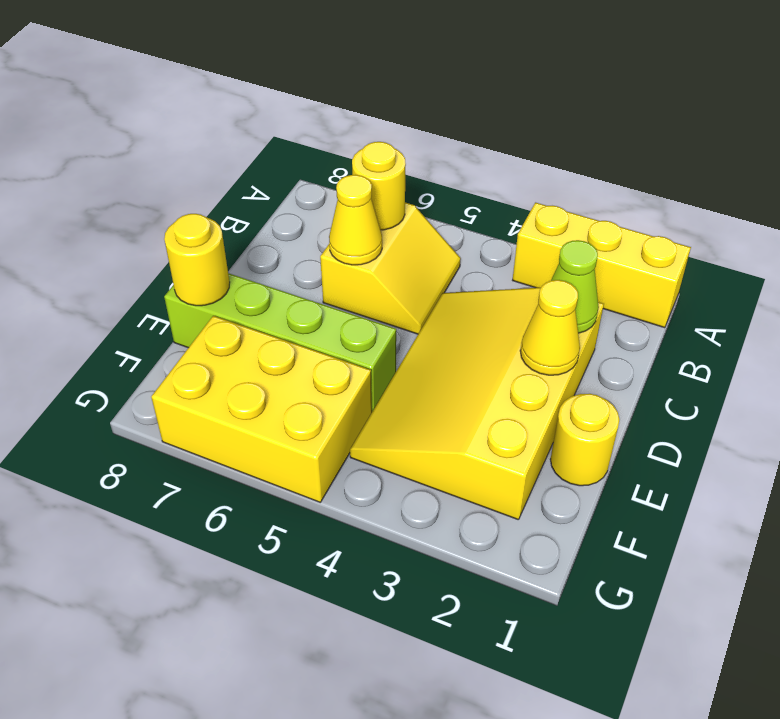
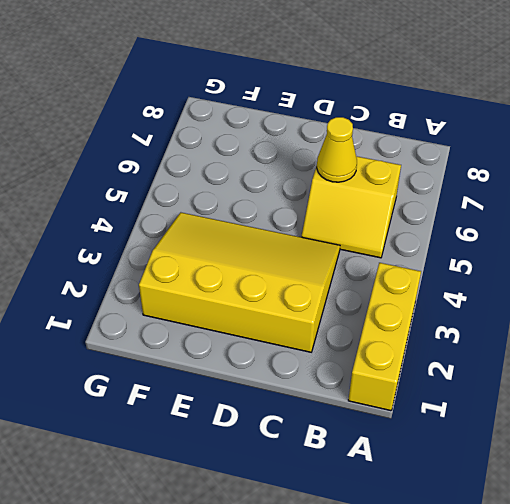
none -> yellow 1x1 round brick [550,394,620,486]
none -> lime 1x4 brick [164,273,396,411]

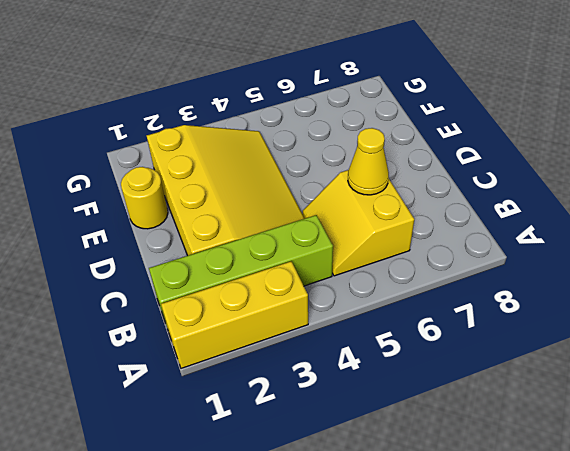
lime 1x4 brick [149,215,333,326] -> lime 1x4 brick moved to [164,273,396,411]
none -> yellow 2x3 brick [151,316,372,502]
none -> yellow 1x1 round brick [352,142,406,230]

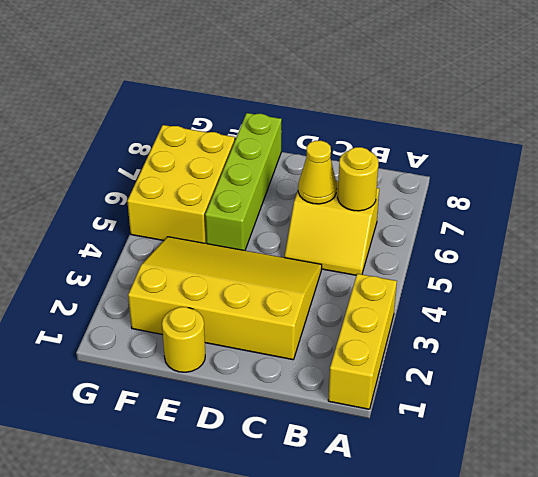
none -> lime 1x1 cone [551,240,599,333]
none -> yellow 1x1 cone [520,280,580,375]

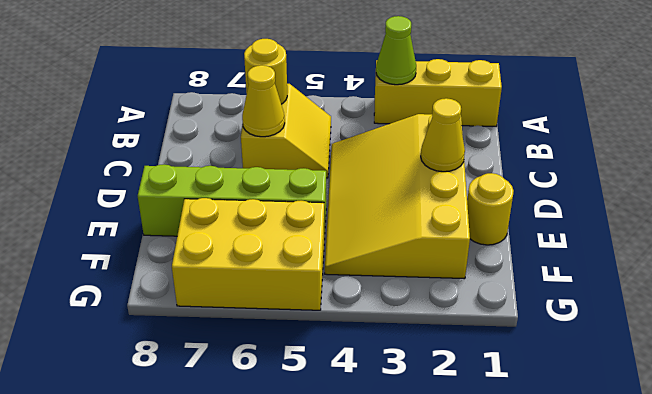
lime 1x1 cone [376,16,416,85] -> lime 1x1 cone moved to [551,240,599,333]
none -> yellow 1x1 round brick [164,214,230,306]

